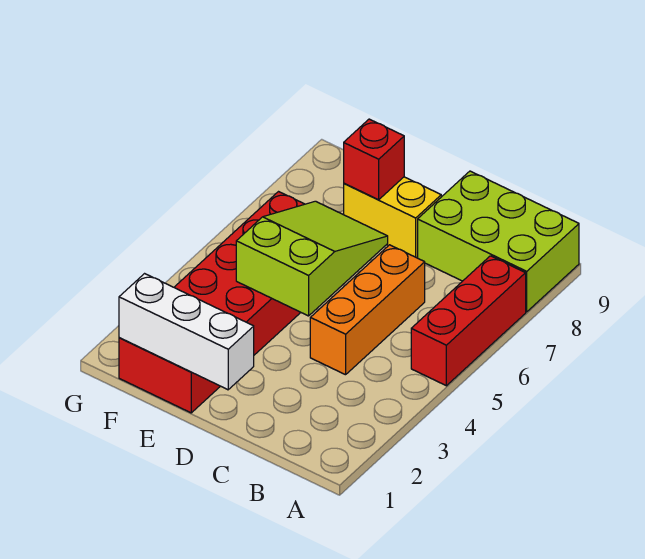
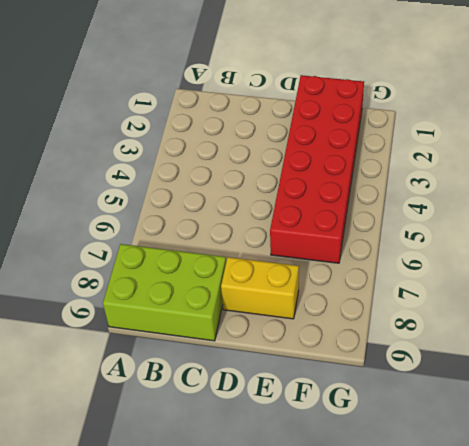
none -> red 1x3 brick [411,256,526,386]
none -> orange 1x3 brick [310,245,425,375]

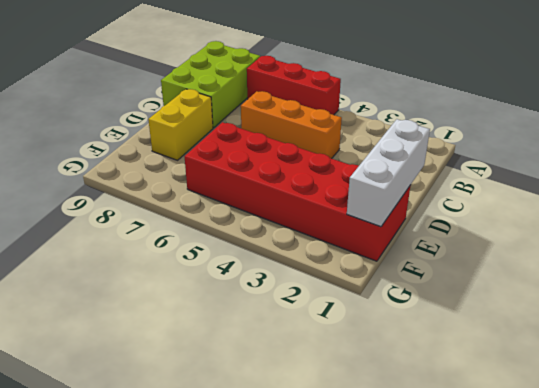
none -> lime 2x3 slope [236,201,388,316]
none -> red 1x1 brick [344,119,404,200]

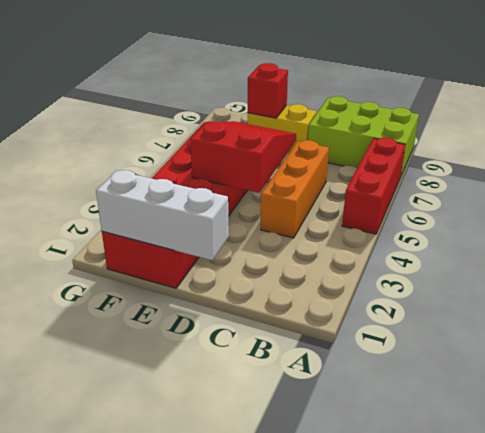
red 2x3 slope [190,121,296,193] -> lime 2x3 slope [236,201,388,316]

